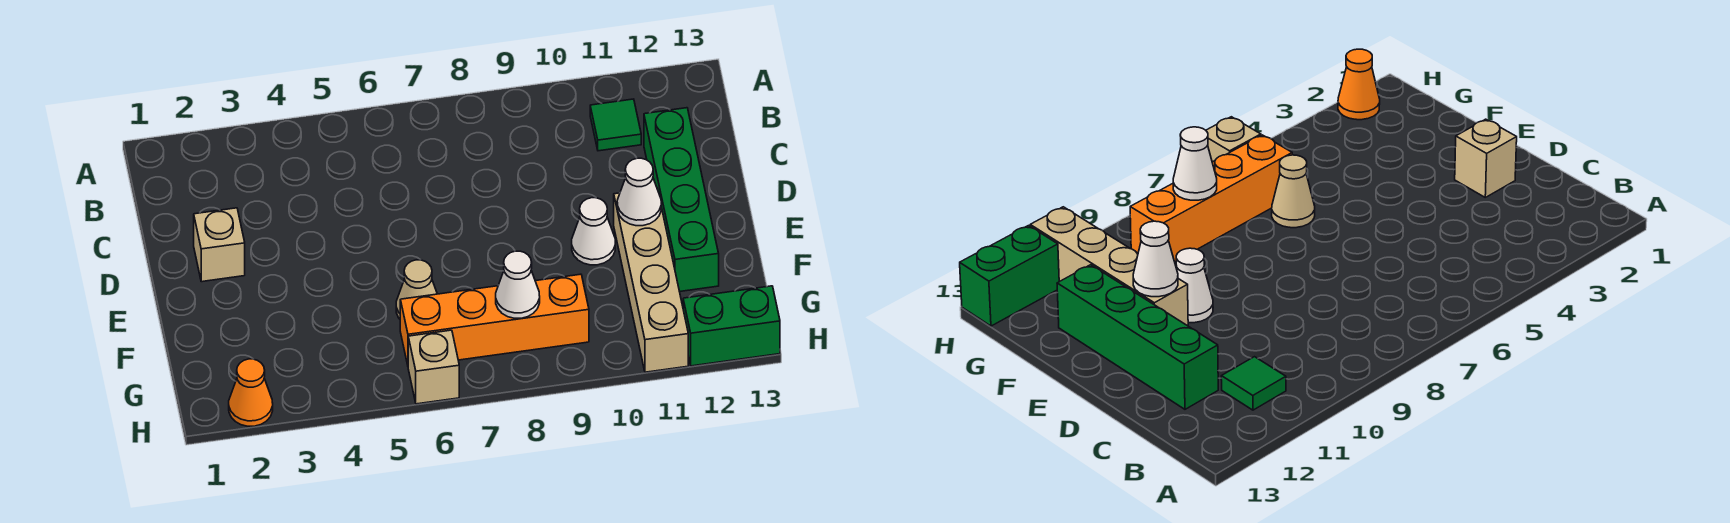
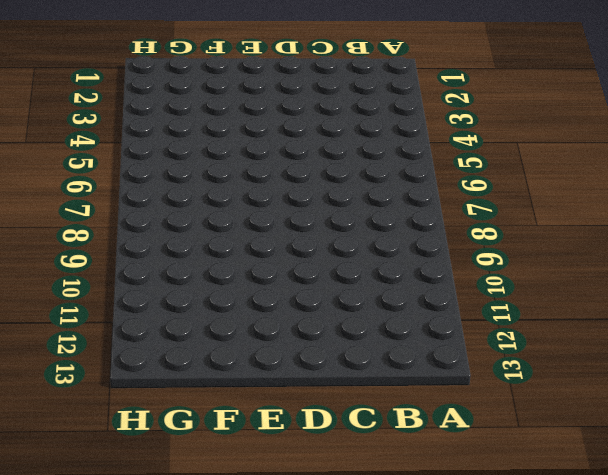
none -> green 1x1 tile [590,99,641,151]
none -> green 1x4 brick [644,108,719,292]
none -> tan 1x1 brick [194,208,245,282]

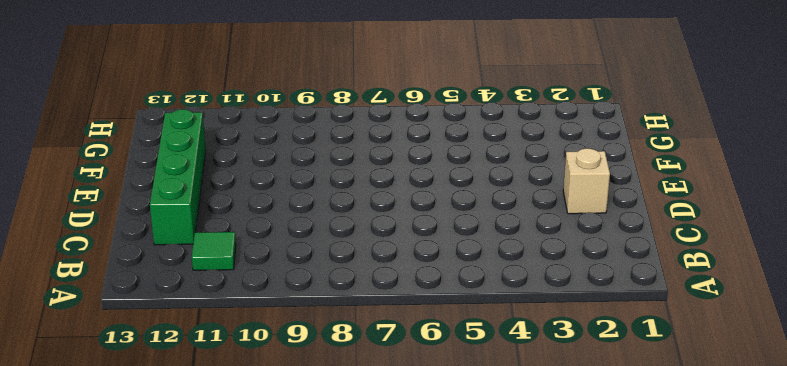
none -> white 1x1 cone [572,198,615,265]
none -> tan 1x4 brick [614,188,688,372]
none -> tan 1x1 cone [396,260,437,319]

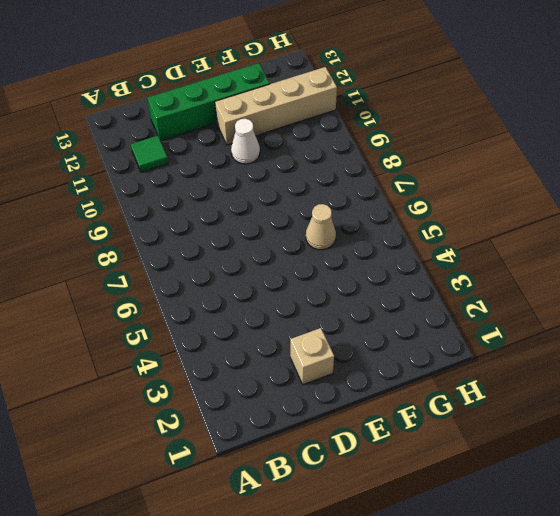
none -> orange 1x4 brick [400,274,589,365]
none -> orange 1x1 cone [229,359,273,426]
none -> tan 1x1 brick [408,330,459,404]

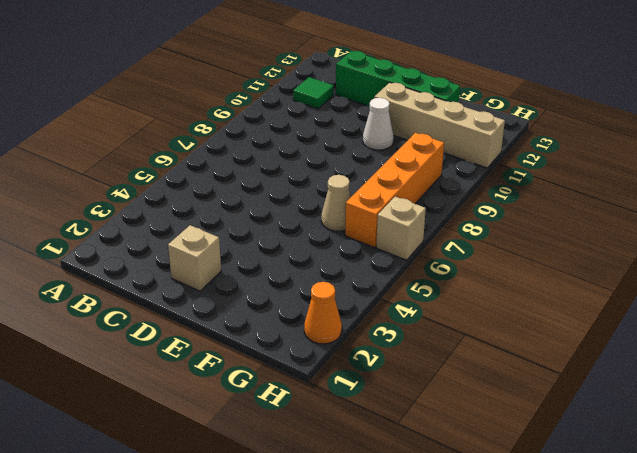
none -> green 1x2 brick [683,286,780,366]
none -> white 1x1 cone [617,158,661,226]
none -> white 1x1 cone [496,251,540,318]

